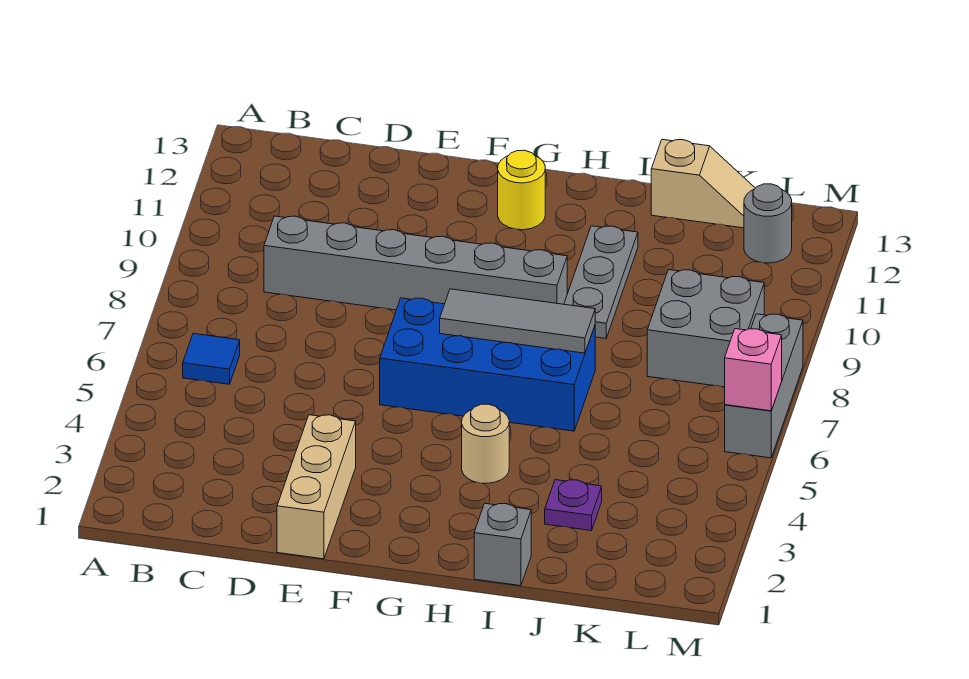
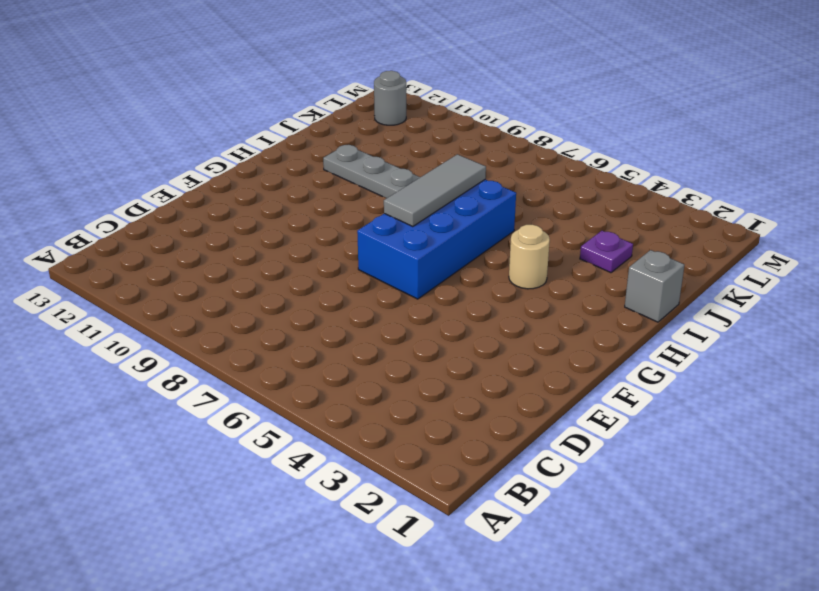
none -> blue 1x1 tile [183,334,240,384]
none -> grey 1x6 brick [264,216,567,310]
none -> tan 1x3 brick [277,415,356,559]

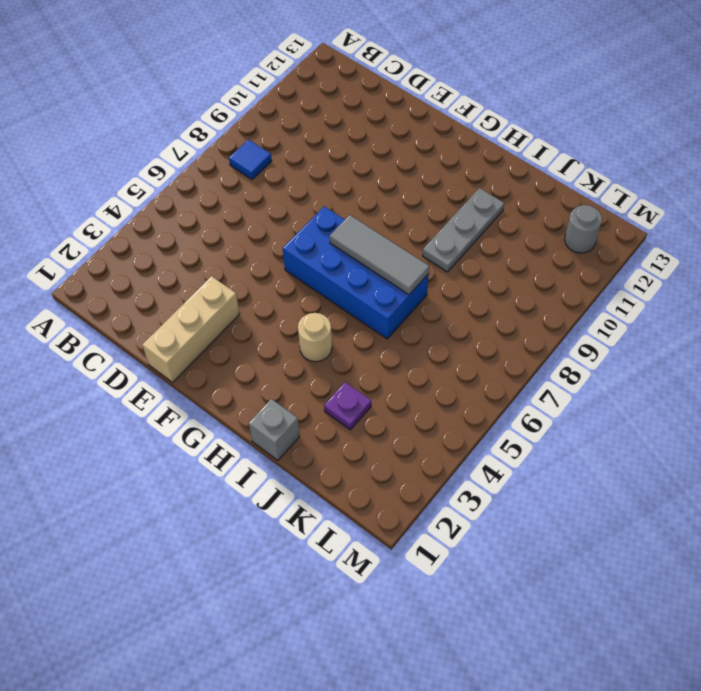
blue 1x1 tile [229,140,272,179] -> blue 1x1 tile moved to [183,334,240,384]
none -> grey 1x6 brick [264,216,567,310]
none -> yellow 1x1 round brick [498,150,545,230]
none -> tan 1x2 slope [651,139,755,228]

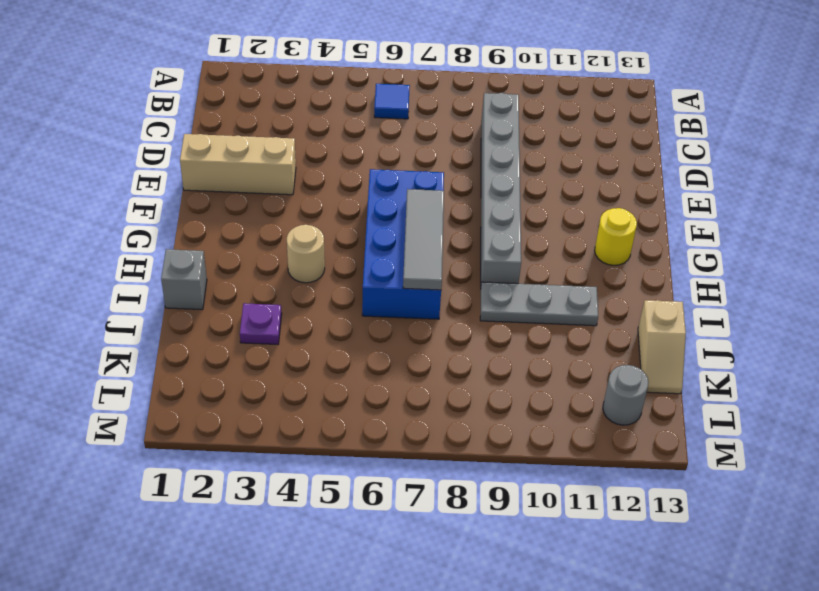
none -> grey 2x2 brick [647,270,764,387]
none -> grey 1x3 brick [725,314,803,458]
none -> pink 1x1 brick [725,329,782,411]

